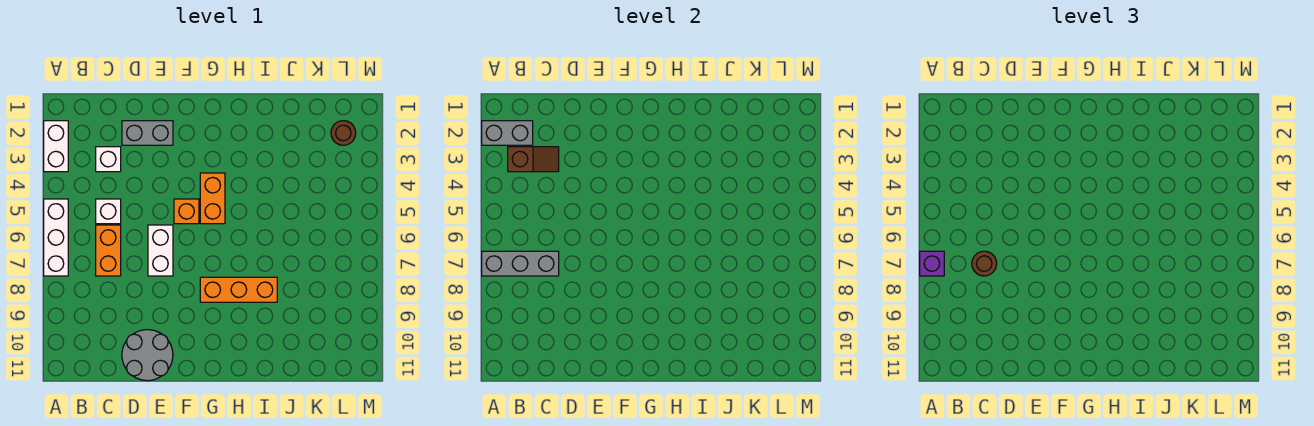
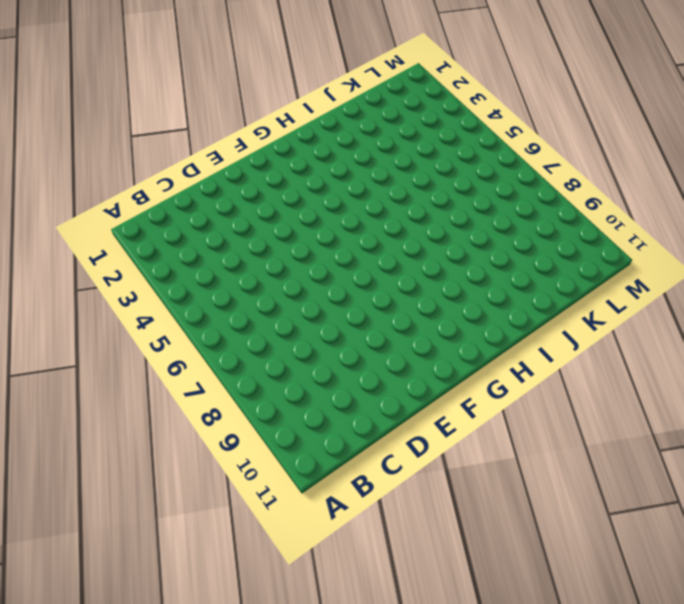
none -> white 1x2 brick [44,121,68,172]
none -> white 1x3 brick [44,199,68,276]
none -> white 1x1 brick [96,147,121,172]

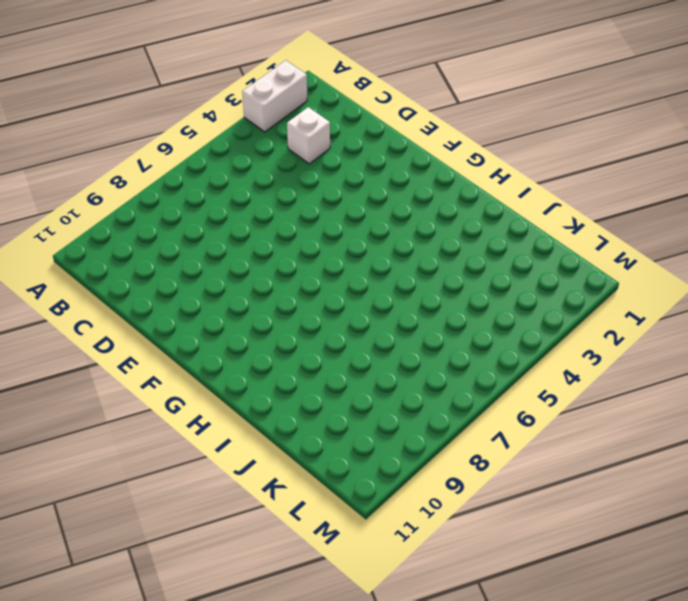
none -> white 1x3 brick [44,199,68,276]
none -> white 1x1 brick [96,199,121,224]
none -> orange 1x2 brick [96,225,121,276]

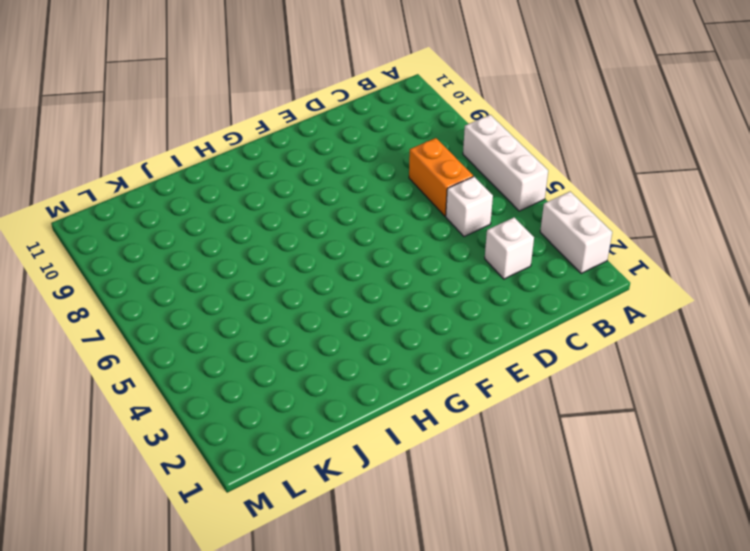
none -> grey 1x2 brick [122,121,173,145]
none -> grey 2x2 round brick [122,330,173,381]
none -> white 1x2 brick [148,225,173,276]

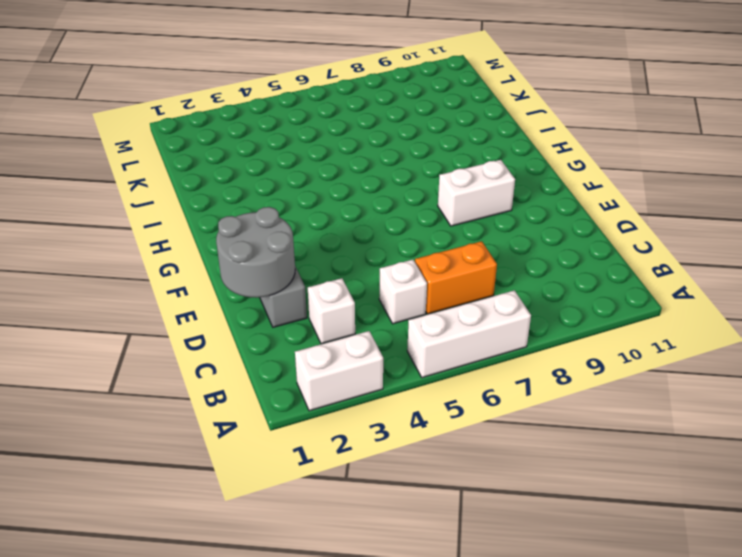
grey 2x2 round brick [216,207,295,298] -> grey 2x2 round brick moved to [122,330,173,381]
white 1x2 brick [438,160,515,226] -> white 1x2 brick moved to [148,225,173,276]
none -> orange 1x1 brick [174,199,199,224]
none -> orange 1x2 brick [200,173,225,224]
none -> orange 1x3 brick [200,277,277,302]

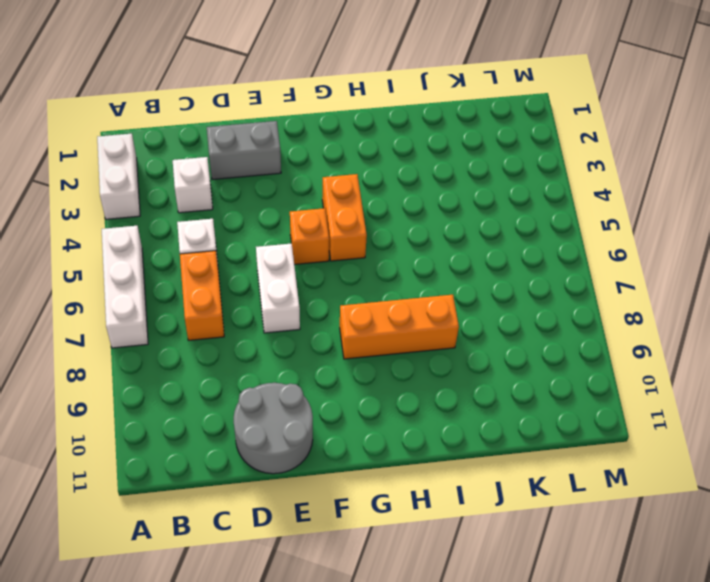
none -> brown 1x1 round brick [331,121,356,145]
none -> grey 1x2 brick [482,121,533,145]
none -> grey 1x3 brick [482,251,559,276]

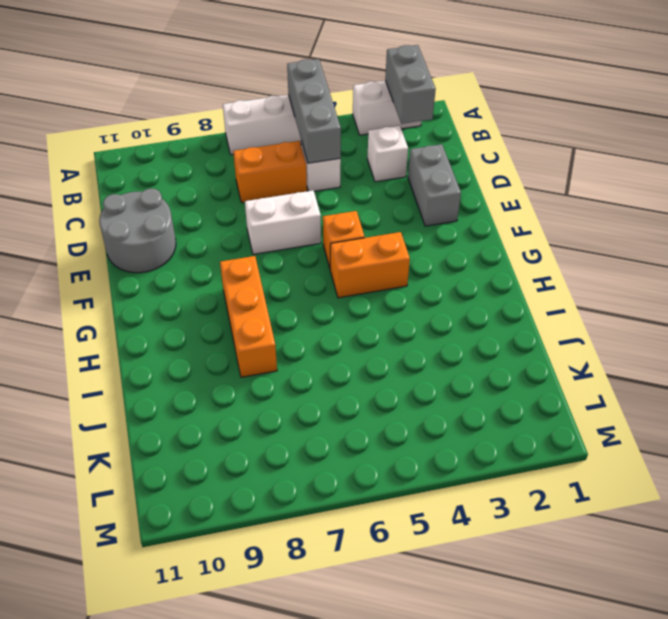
grey 1x3 brick [287,59,341,163] -> grey 1x3 brick moved to [482,251,559,276]
none -> brown 1x1 round brick [331,121,356,145]
none -> brown 1x2 slope [508,147,559,172]
none -> purple 1x1 brick [920,251,944,276]

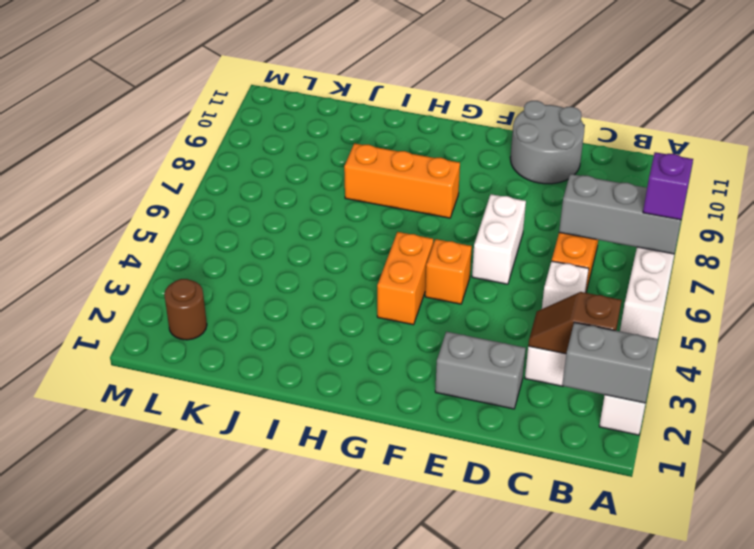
none -> brown 1x1 round brick [972,251,997,276]

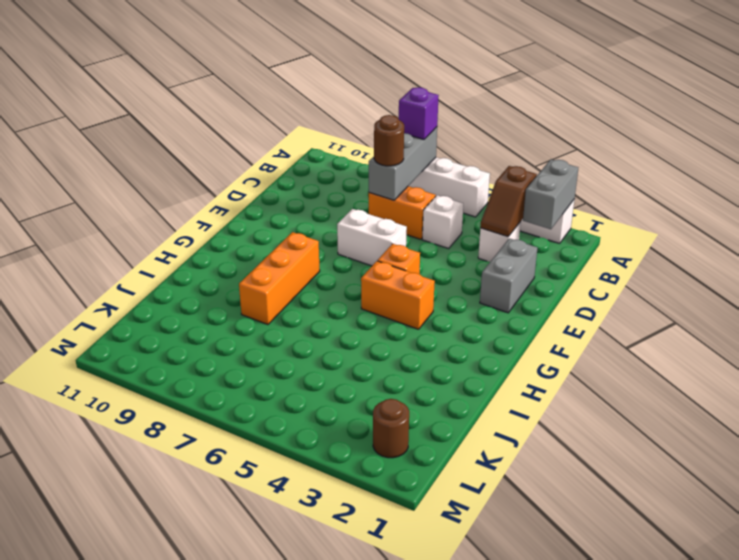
none -> grey 2x2 round brick [122,330,173,381]

